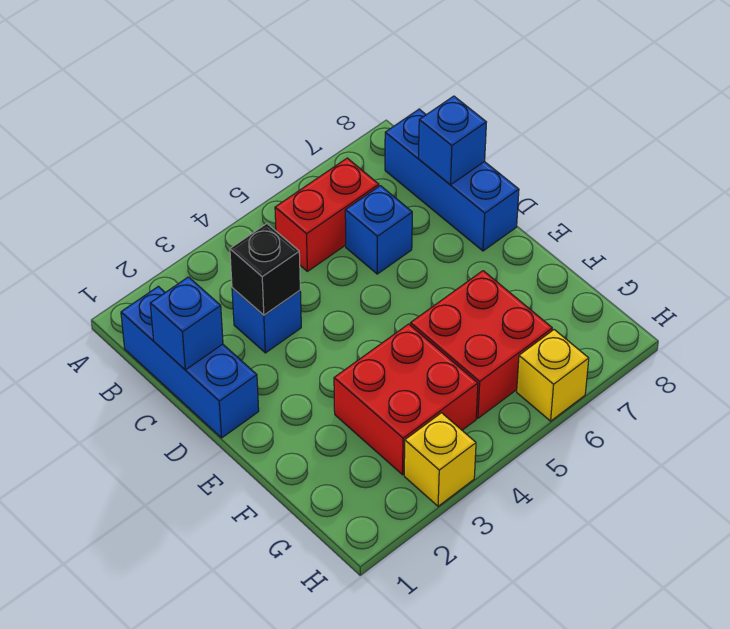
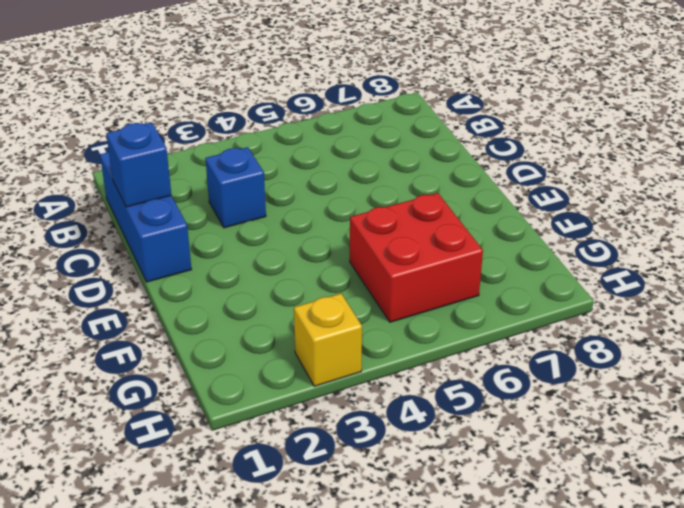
none -> red 1x2 brick [275,158,379,271]
none -> blue 1x3 brick [385,109,519,251]
none -> blue 1x1 brick [345,186,412,274]

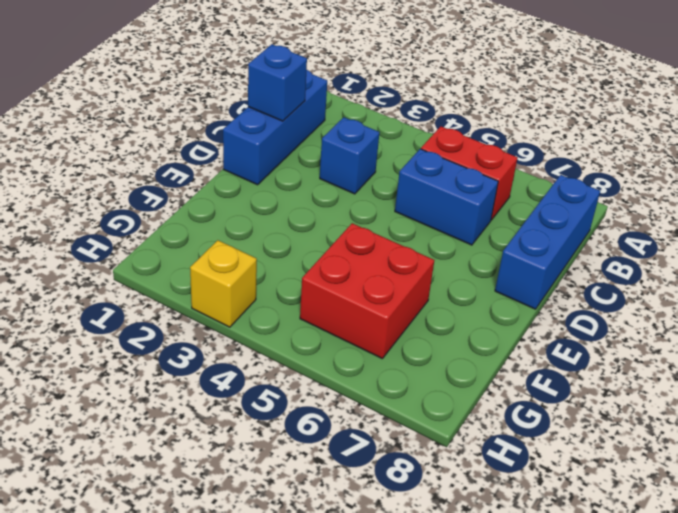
blue 1x2 brick [395,149,498,245] -> blue 1x1 brick [345,186,412,274]
none -> red 2x2 brick [334,324,478,475]
none -> yellow 1x1 brick [517,330,589,421]
none -> black 1x1 brick [230,224,300,315]

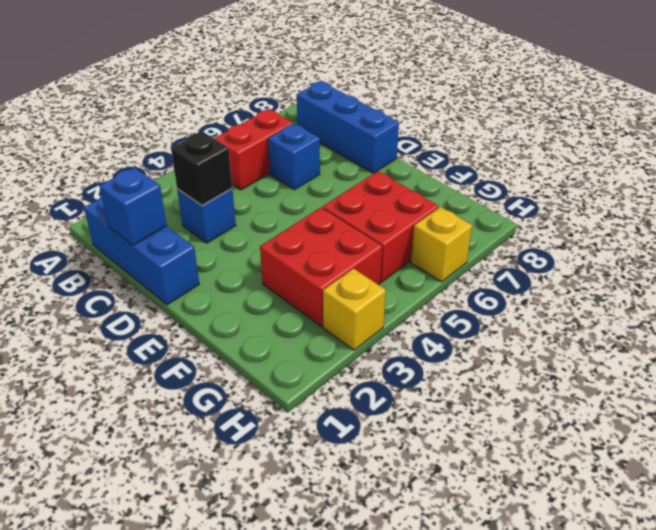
none -> blue 1x1 brick [418,96,486,185]

